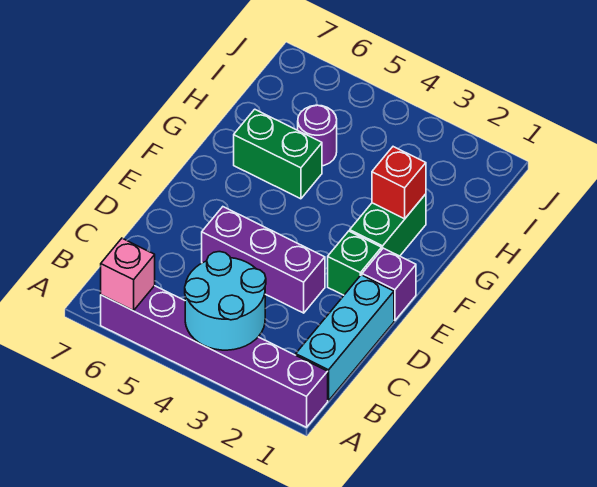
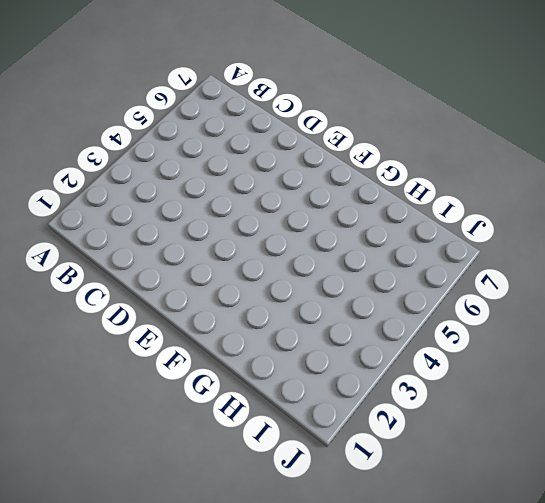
none -> purple 1x6 brick [101,286,328,427]
none -> cyan 1x3 brick [296,275,394,401]

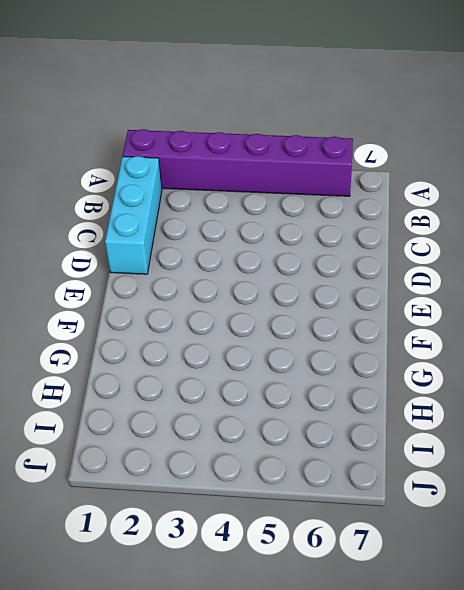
none -> purple 1x3 brick [202,207,325,313]
none -> purple 1x1 brick [362,248,416,320]

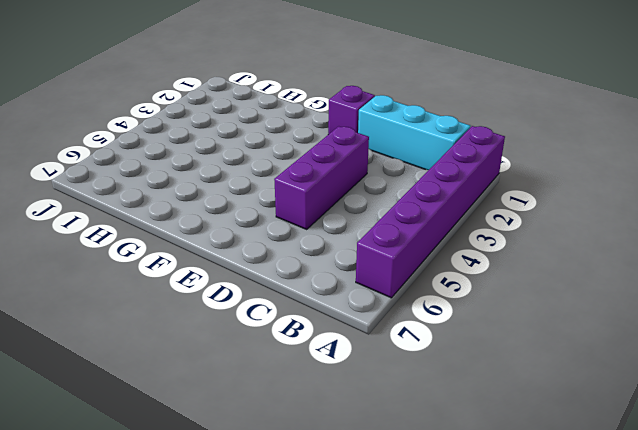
none -> green 1x1 brick [328,231,382,295]
none -> green 1x2 brick [350,194,426,256]

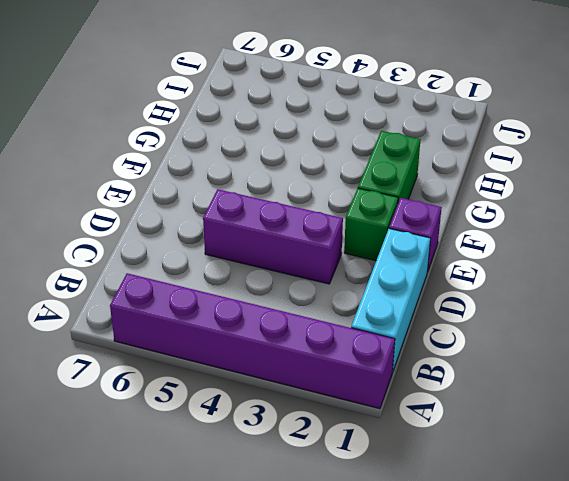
none -> green 1x2 brick [234,109,322,199]
none -> purple 1x1 round brick [298,105,337,166]

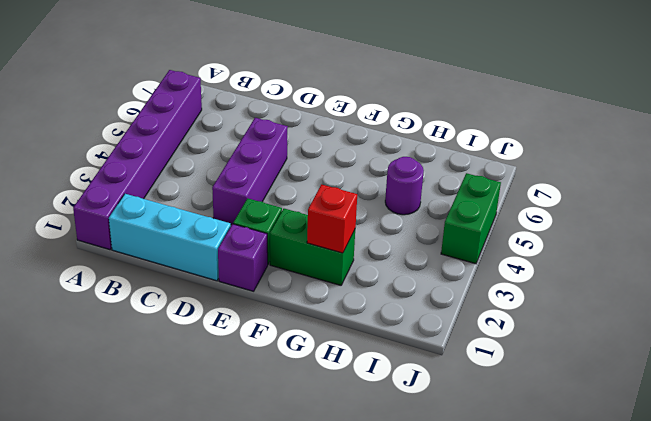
green 1x2 brick [441,173,501,264] -> green 1x2 brick moved to [234,109,322,199]
none -> cyan 2x2 round brick [185,252,266,350]
none -> pink 1x1 brick [101,238,155,311]

